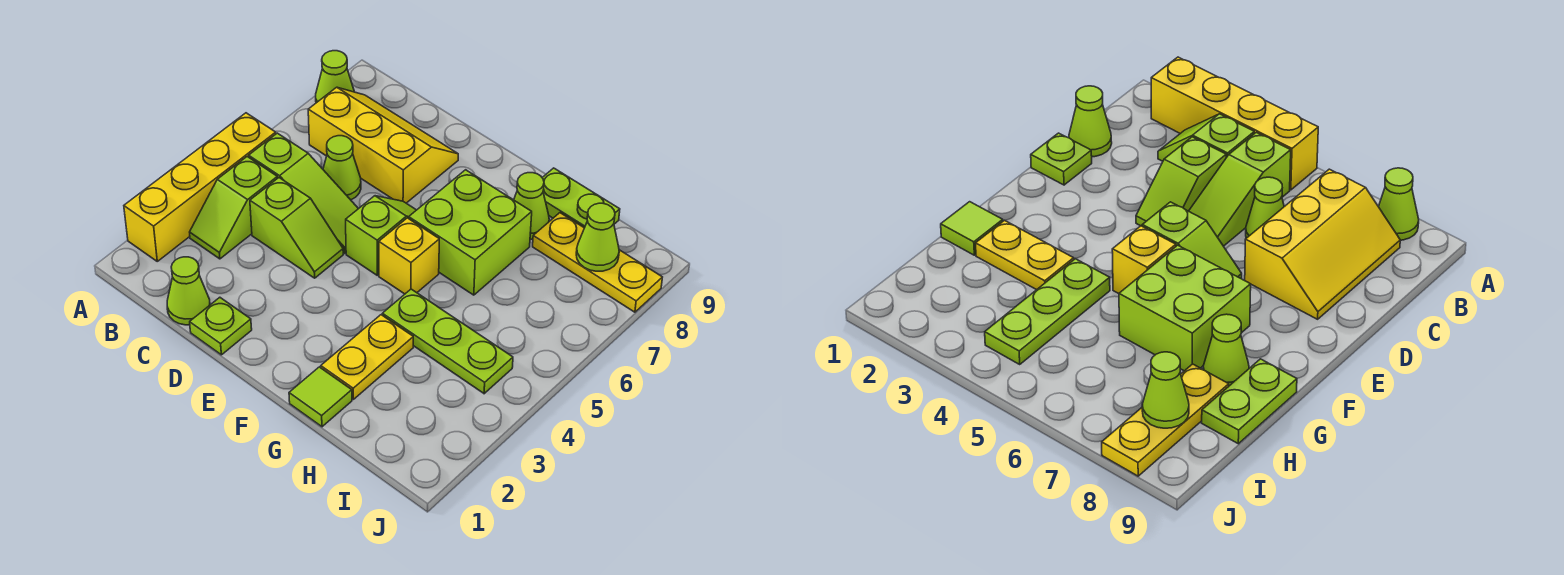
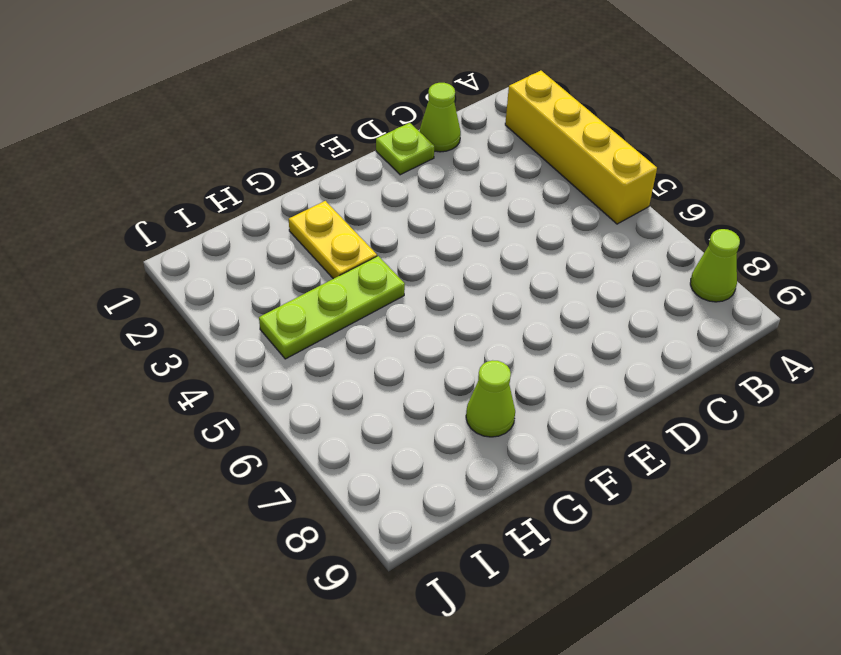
none -> lime 1x2 slope [190,157,278,259]
none -> lime 1x3 slope [249,133,358,253]
none -> yellow 2x3 slope [308,87,458,203]

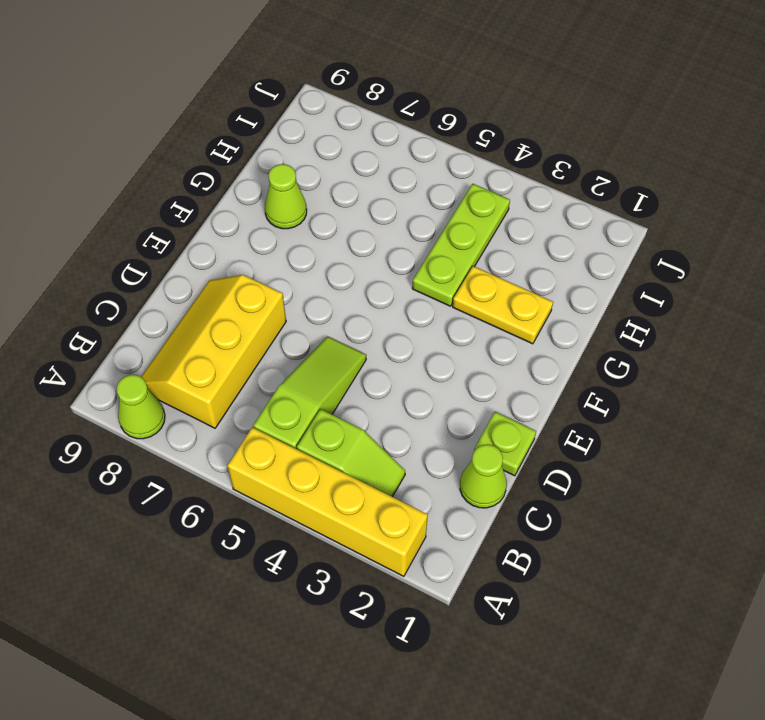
none -> lime 1x2 slope [250,178,343,278]
none -> lime 1x1 cone [323,136,361,200]
none -> lime 1x2 slope [346,196,416,275]

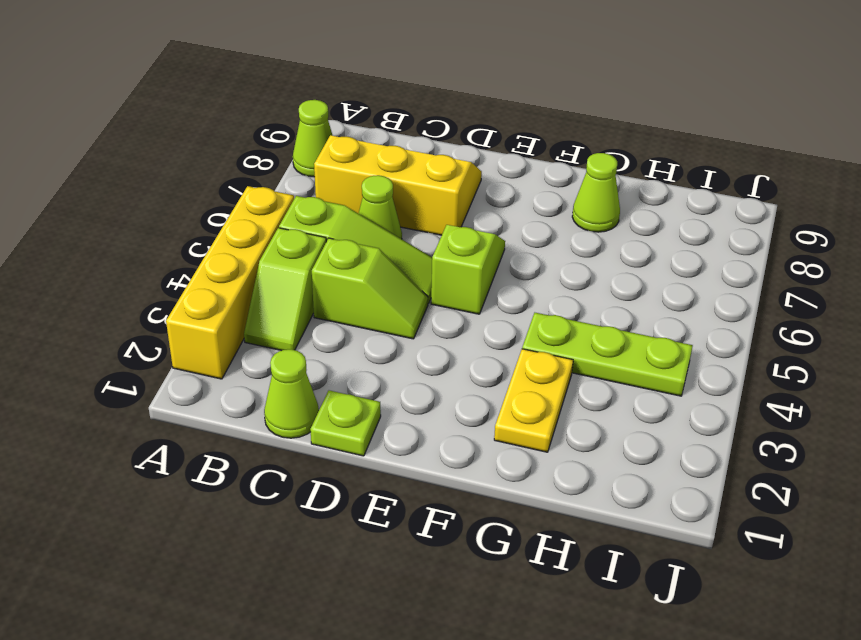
none -> yellow 1x1 brick [379,218,439,294]
none -> lime 2x2 brick [409,170,532,295]
none -> lime 1x1 tile [289,367,352,427]

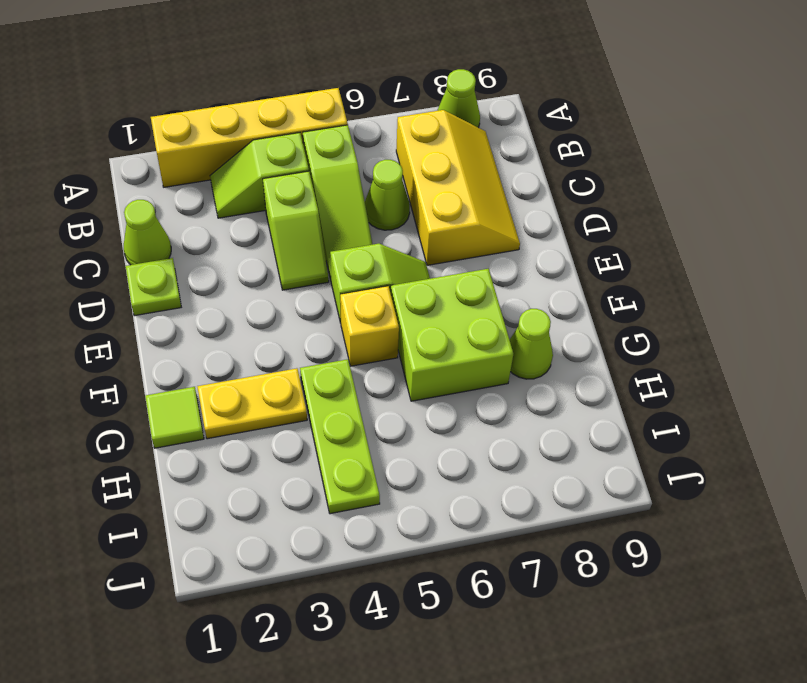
none -> lime 1x2 plate [542,168,620,228]
none -> yellow 1x3 plate [533,213,662,312]
none -> lime 1x1 cone [576,203,619,271]

